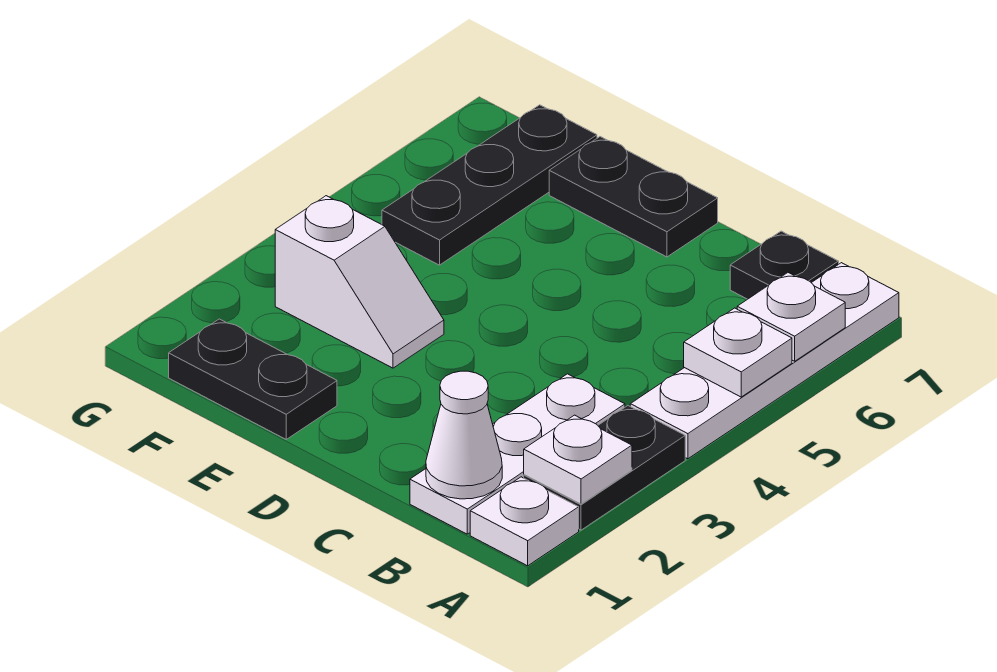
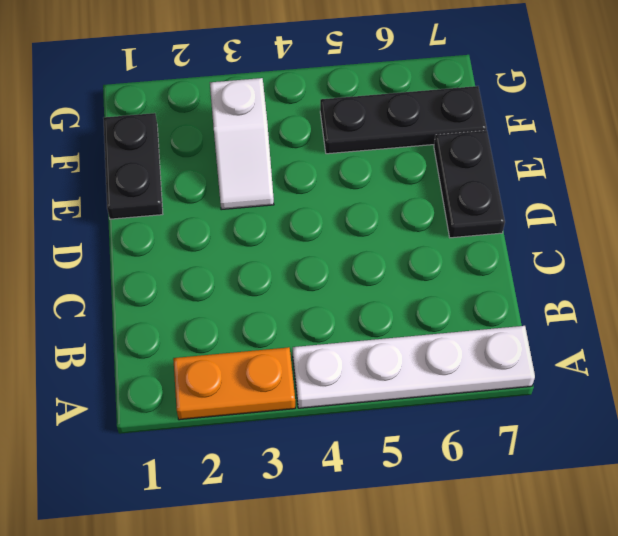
orange 1x2 plate [173,347,295,420] -> black 1x2 plate [524,406,685,530]
none -> white 1x1 plate [470,477,579,566]
none -> white 1x3 plate [410,374,625,534]
none -> black 1x1 plate [730,231,839,299]

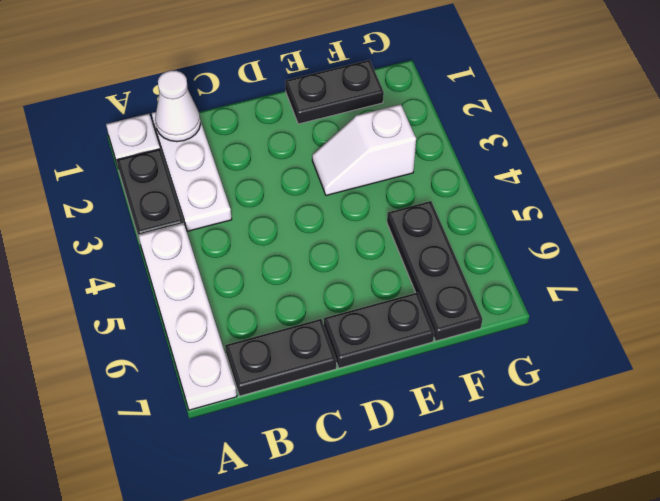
black 1x2 plate [225,319,336,396] -> black 1x1 plate [730,231,839,299]
none -> white 1x1 plate [524,415,632,504]
none -> white 1x1 plate [684,308,792,397]
none -> white 1x1 plate [737,273,845,361]

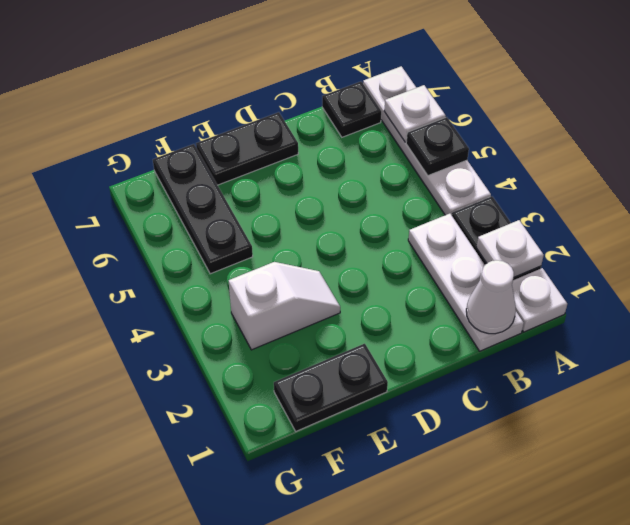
black 1x1 plate [406,117,469,176] -> white 1x1 plate [684,308,792,397]

